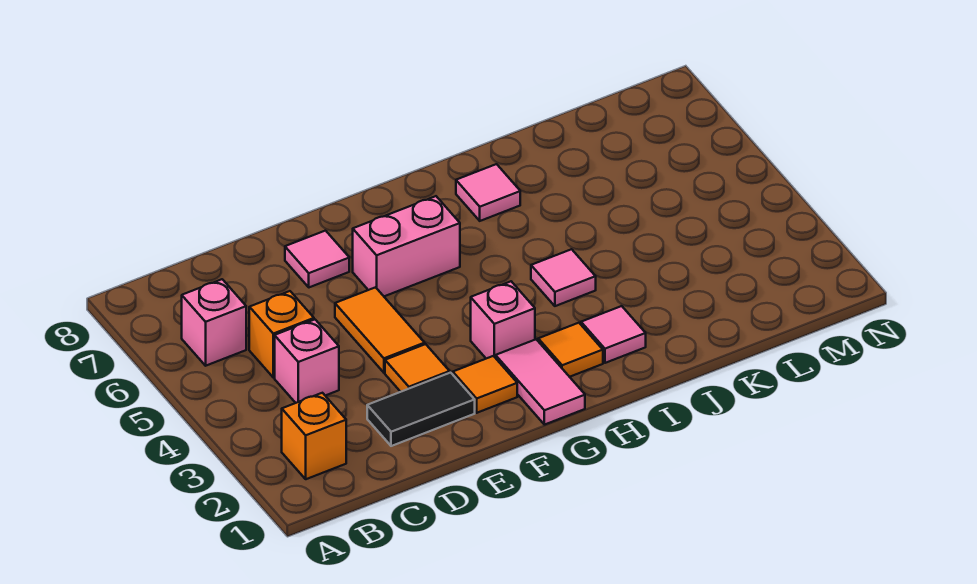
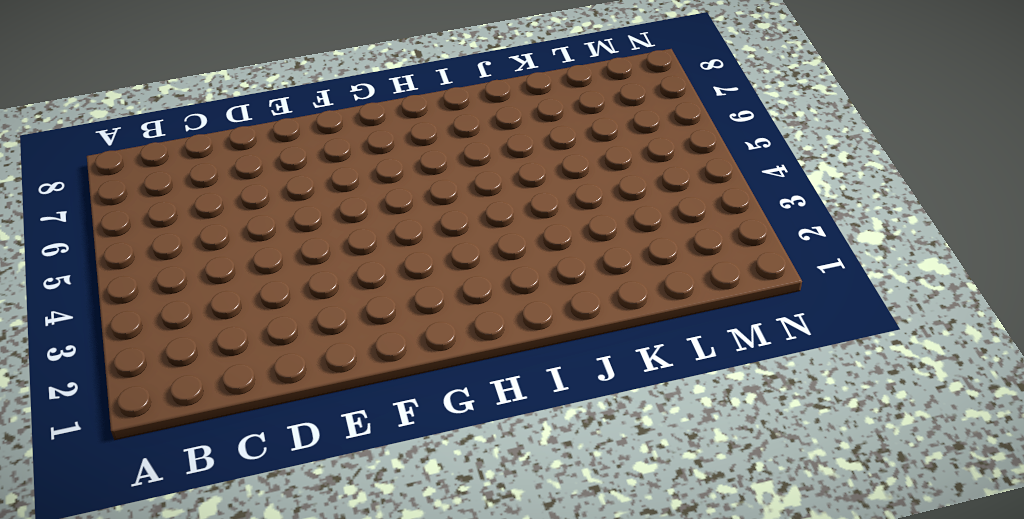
none -> orange 1x1 brick [282,393,346,479]
none -> pink 1x1 brick [182,279,246,366]
none -> pink 1x1 brick [275,320,339,403]

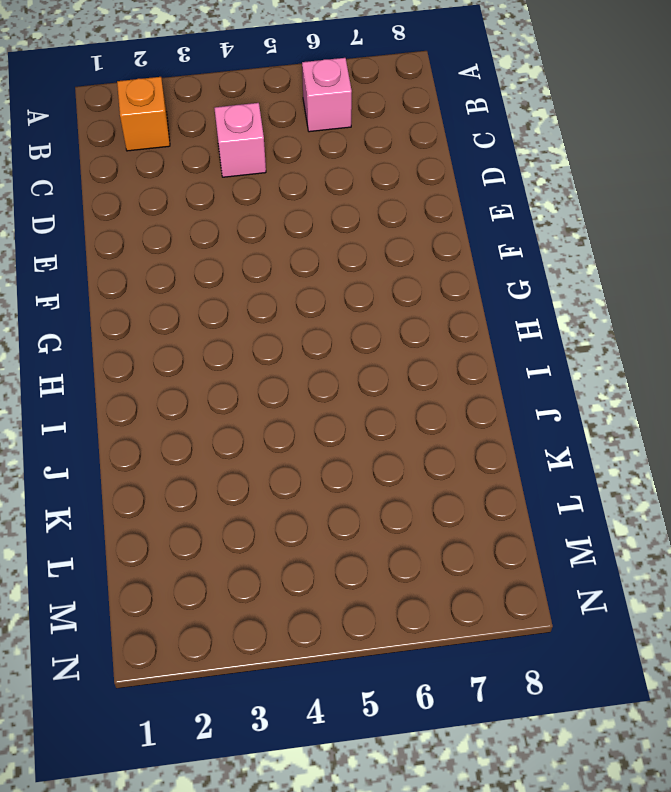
none -> orange 1x1 brick [249,291,314,378]
none -> black 1x2 tile [367,373,475,446]
none -> orange 1x1 tile [385,344,450,392]

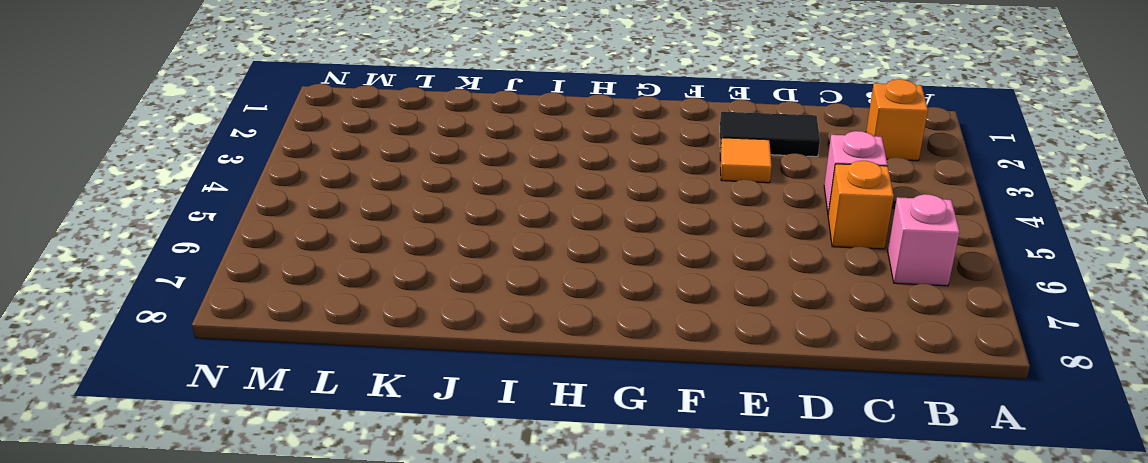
none -> orange 1x2 tile [335,287,425,373]
none -> pink 1x1 tile [285,231,349,287]
none -> orange 1x1 tile [453,356,517,413]

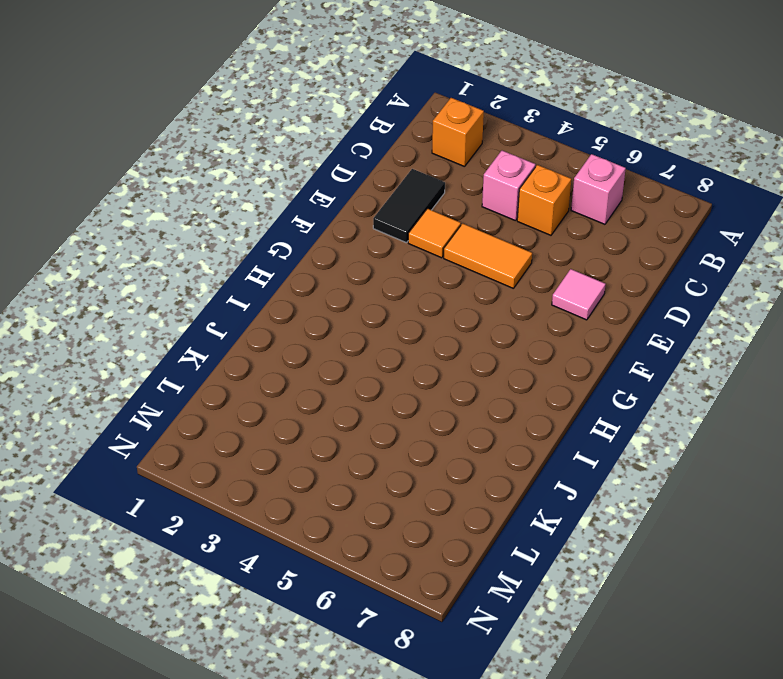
none -> orange 1x1 tile [453,356,517,413]
none -> pink 1x2 brick [353,196,460,296]
none -> pink 1x2 tile [496,339,585,425]

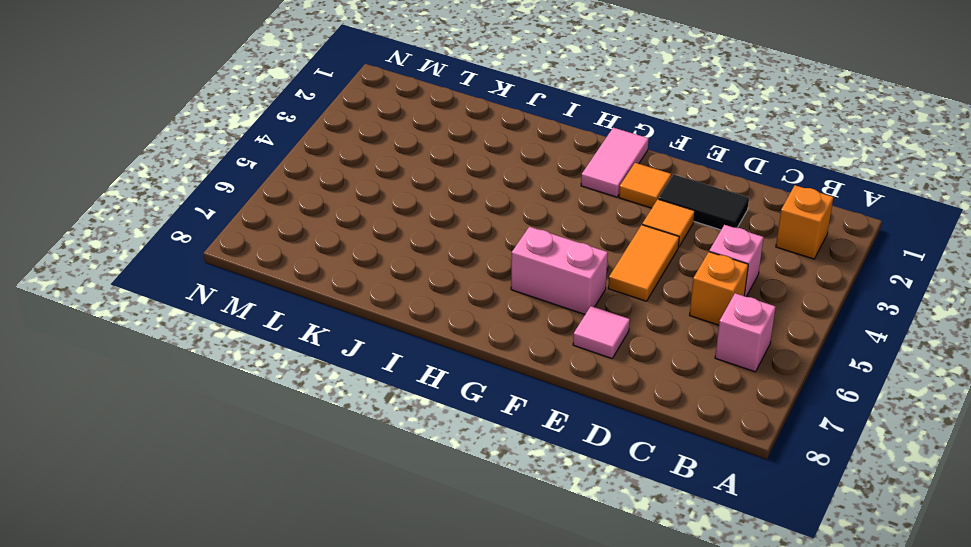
none -> pink 1x1 brick [471,281,535,359]
none -> orange 1x1 tile [538,323,603,377]
none -> pink 1x1 tile [581,306,646,363]

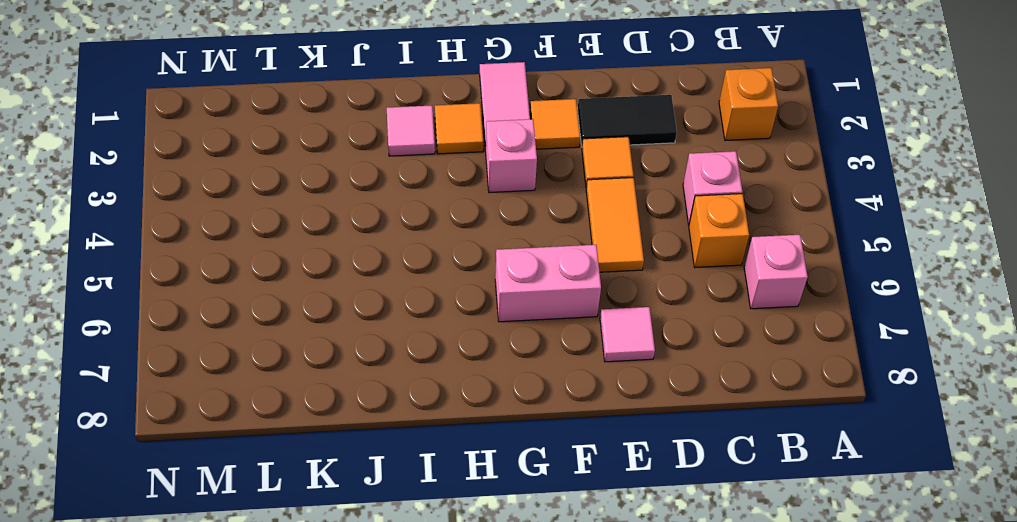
none -> pink 1x1 tile [531,249,596,306]
none -> pink 1x1 tile [456,164,520,221]

